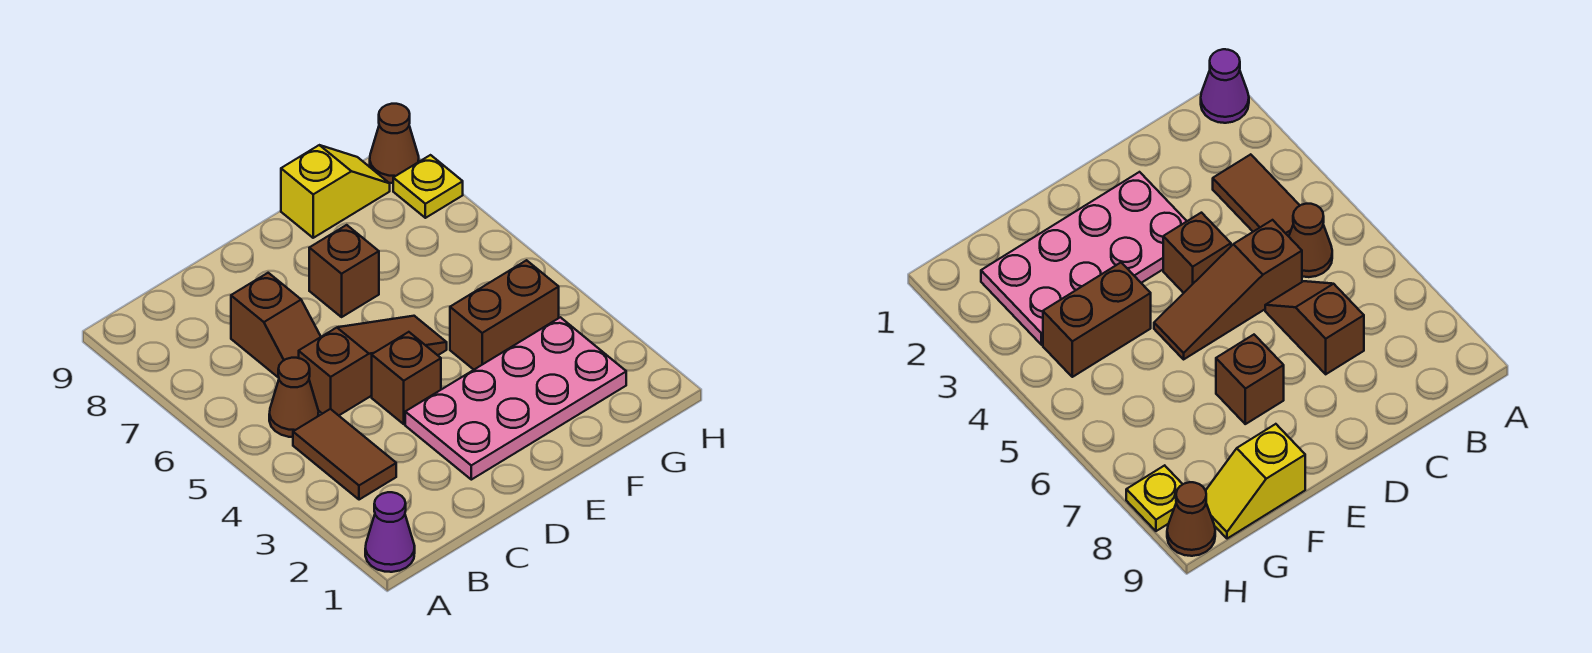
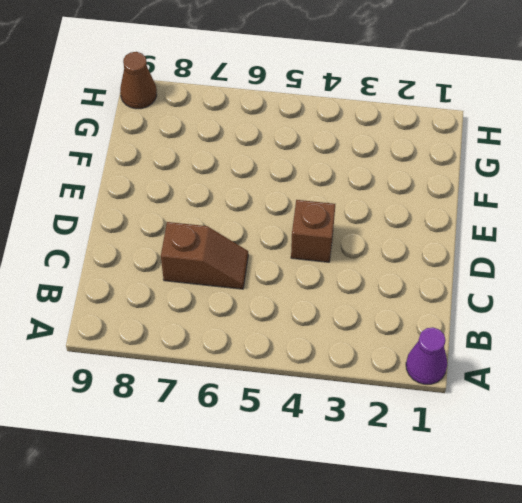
none -> brown 1x2 tile [293,409,396,500]
none -> brown 1x1 cone [269,358,319,437]
none -> brown 1x3 slope [299,316,447,415]

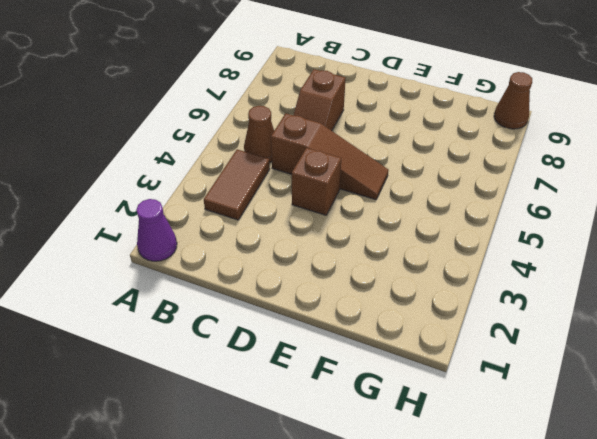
none -> pink 2x4 plate [405,317,626,480]
none -> brown 1x1 brick [309,225,379,317]
none -> brown 1x2 brick [450,260,559,370]

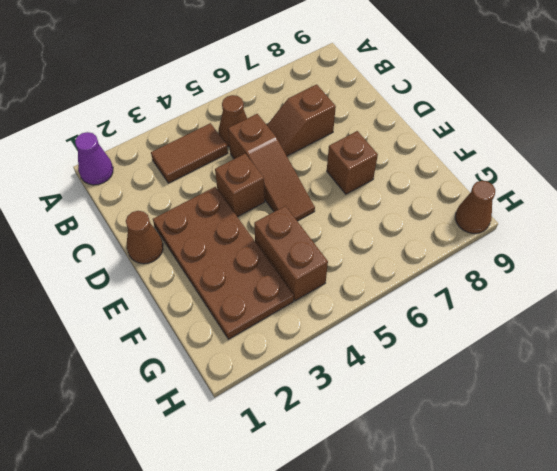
brown 1x1 cone [126,211,163,264] -> none
brown 2x4 plate [153,187,294,339] -> pink 2x4 plate [405,317,626,480]
none -> yellow 1x2 slope [281,145,390,238]
none -> yellow 1x1 plate [393,155,463,218]

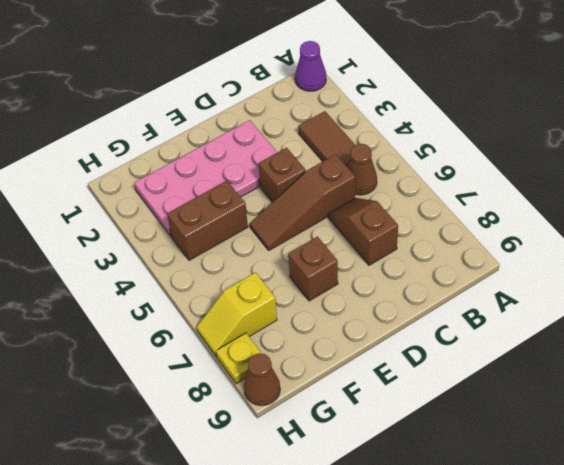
yellow 1x2 slope [197,272,277,356] -> yellow 1x2 slope moved to [281,145,390,238]

